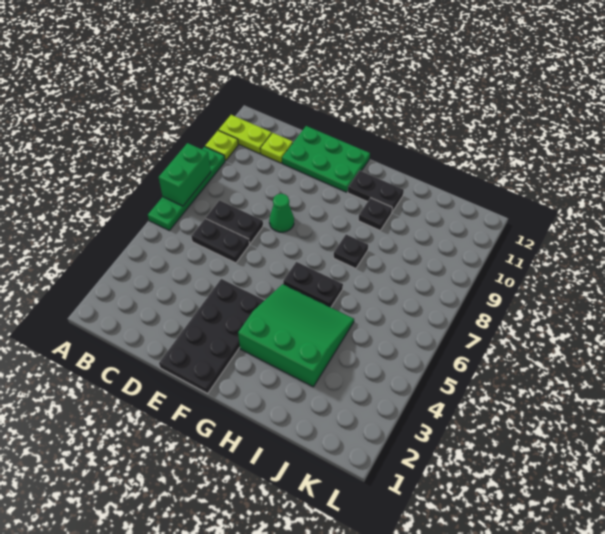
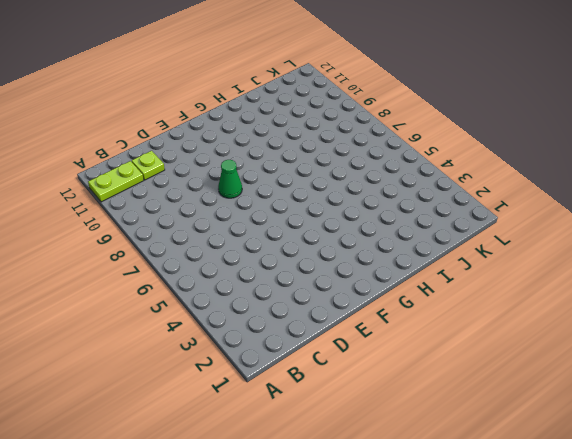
none -> green 1x4 plate [148,147,225,230]
none -> lime 1x1 plate [205,130,238,161]
none -> black 1x2 plate [191,218,249,263]

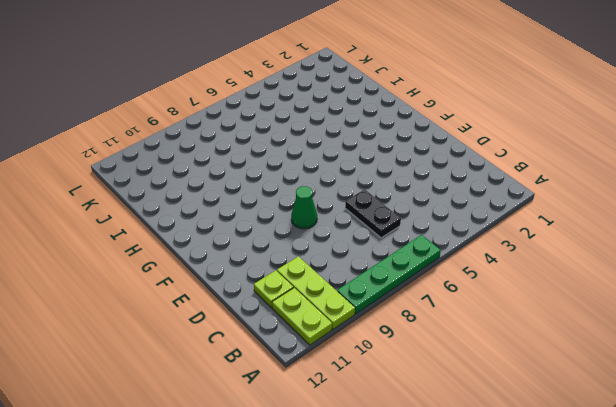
lime 1x3 plate [277,256,355,329] -> lime 1x1 plate [205,130,238,161]
none -> black 1x2 plate [206,200,263,244]
none -> green 2x3 plate [282,126,370,192]
none -> black 2x4 plate [159,279,265,393]

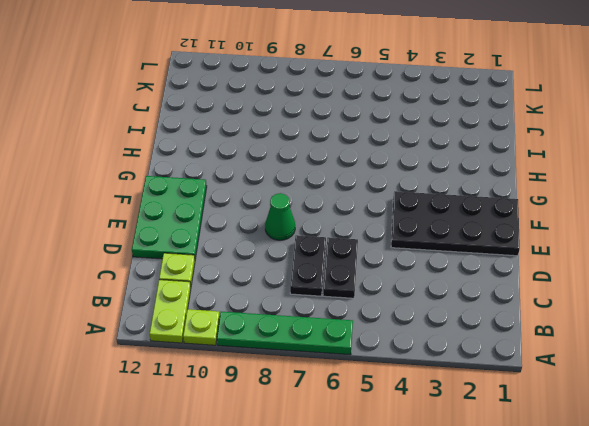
none -> green 3x3 slope [238,284,354,387]
none -> black 1x2 plate [283,262,343,307]
none -> black 1x2 plate [348,170,404,212]

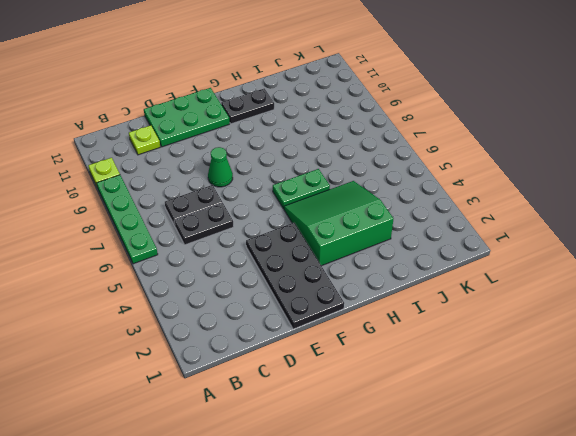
green 1x2 plate [273,169,330,209] -> black 1x2 plate [283,262,343,307]
none -> lime 1x2 plate [219,115,272,154]
none -> black 1x1 plate [334,234,368,269]
none -> black 1x1 plate [358,198,392,230]

